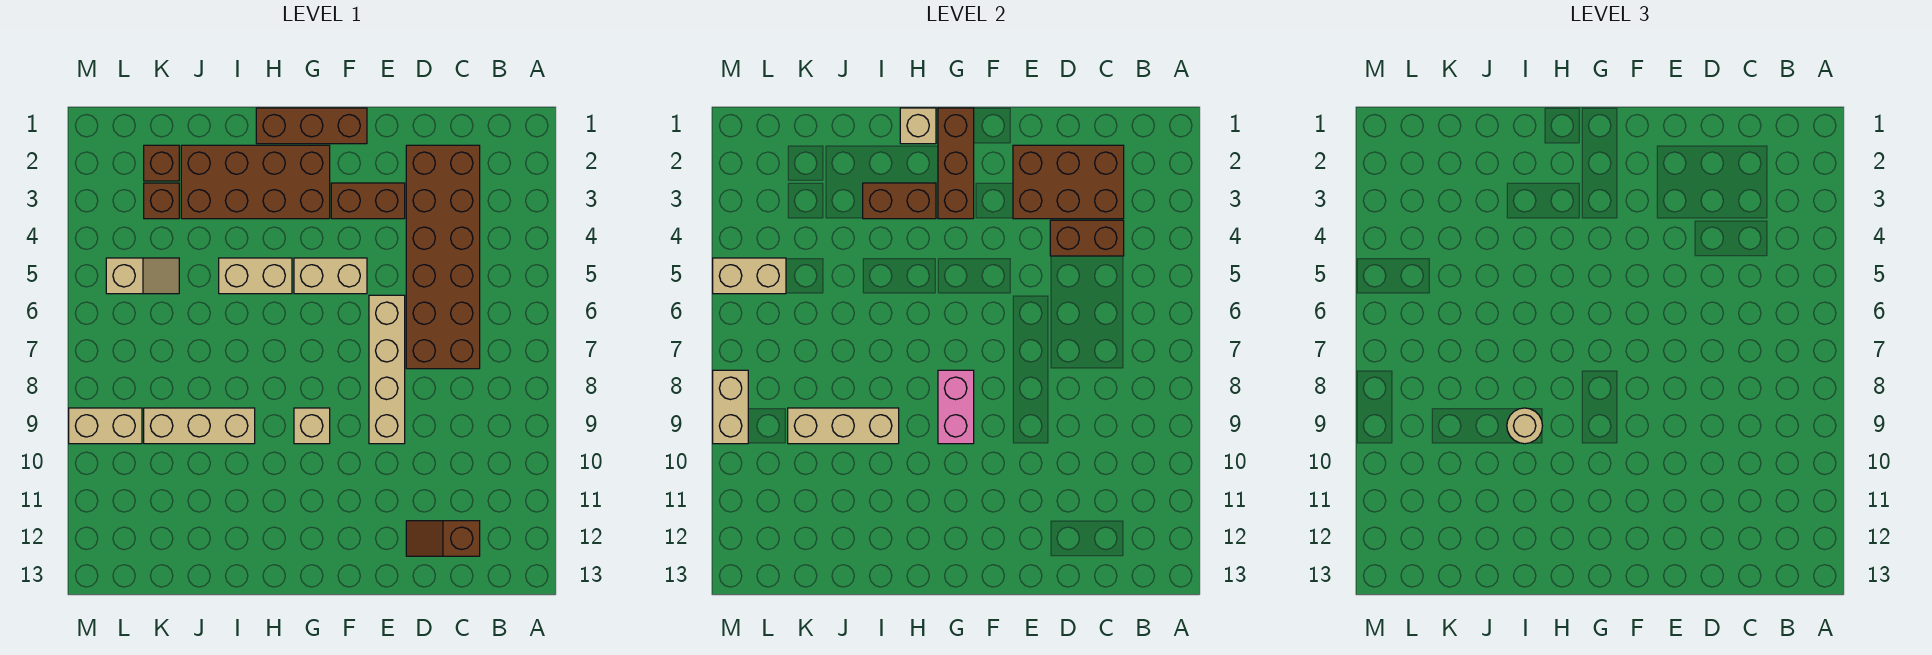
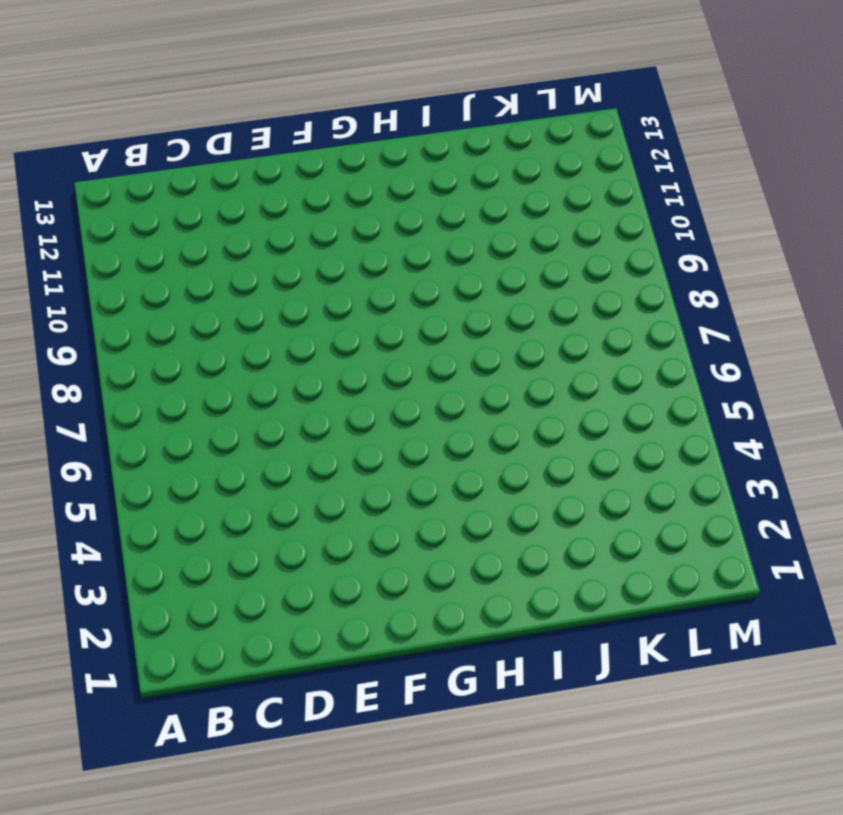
none -> brown 2x6 brick [406,145,480,369]
none -> brown 1x2 slope [406,521,480,556]
none -> brown 1x2 brick [331,183,405,219]

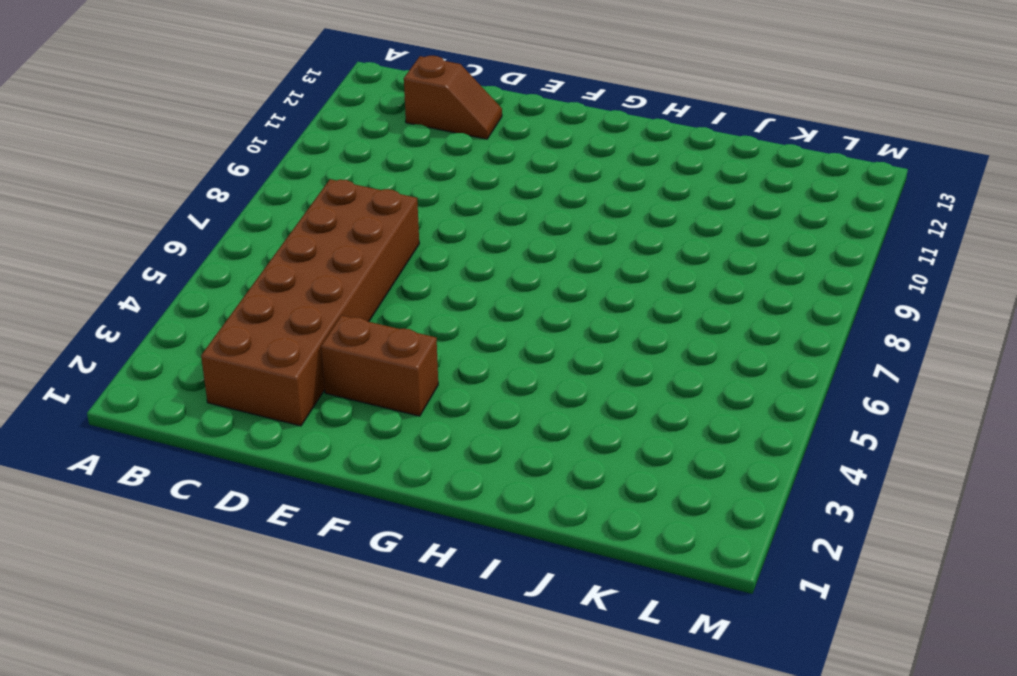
none -> tan 1x4 brick [369,295,405,444]
none -> brown 1x3 brick [256,108,367,144]
none -> tan 1x2 brick [294,258,367,294]

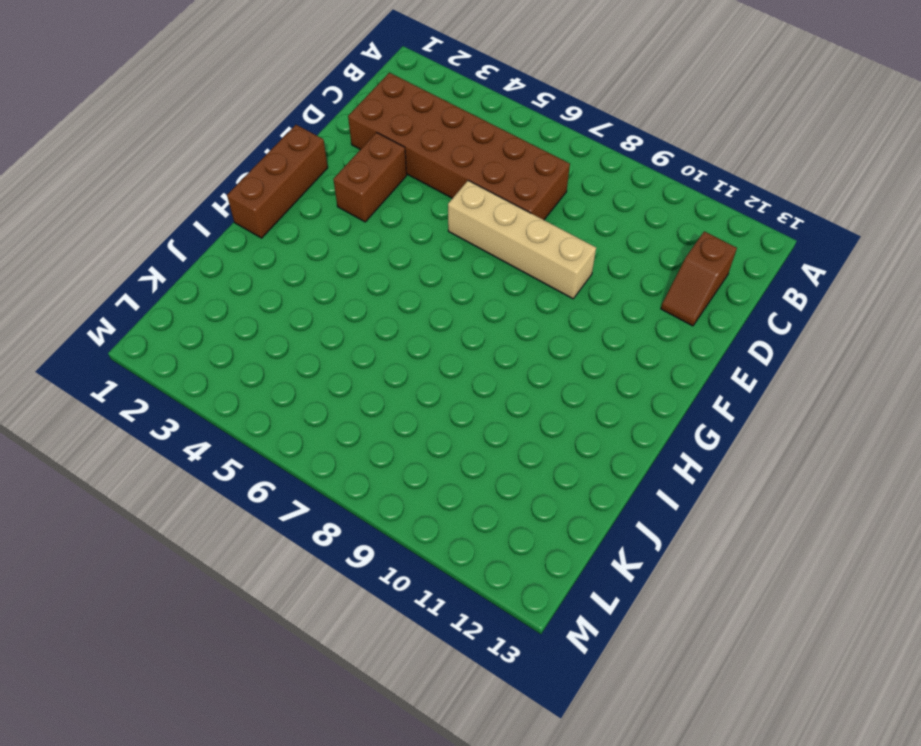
none -> tan 1x2 brick [294,258,367,294]
none -> brown 2x4 brick [181,145,330,219]
none -> tan 1x1 brick [294,408,330,444]

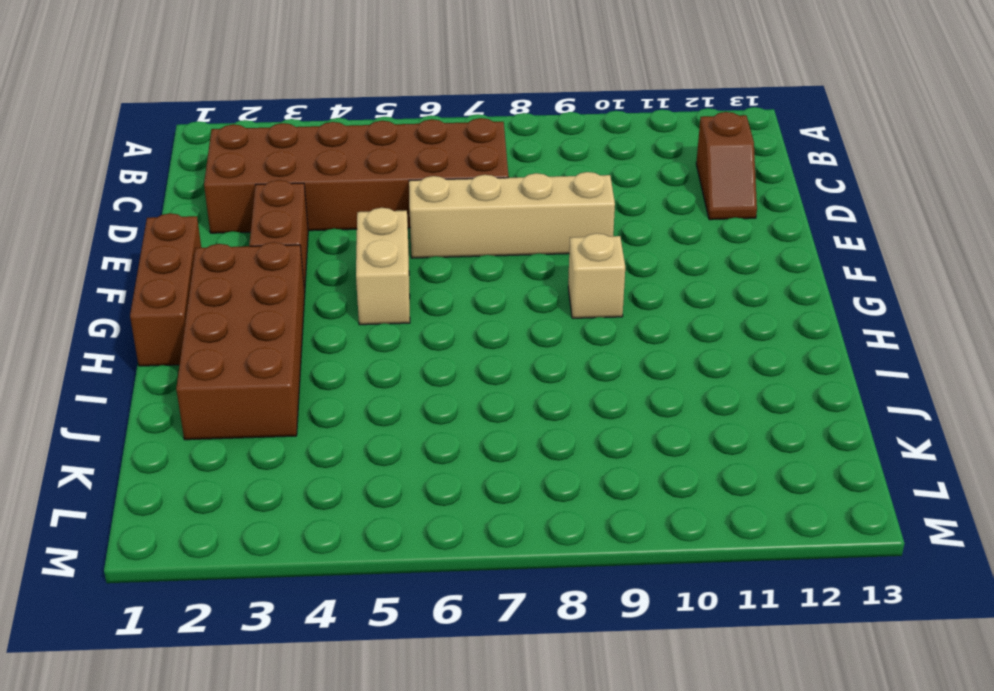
none -> tan 1x2 brick [219,258,292,294]
none -> tan 1x3 brick [144,408,255,444]
none -> brown 1x1 brick [144,145,179,181]

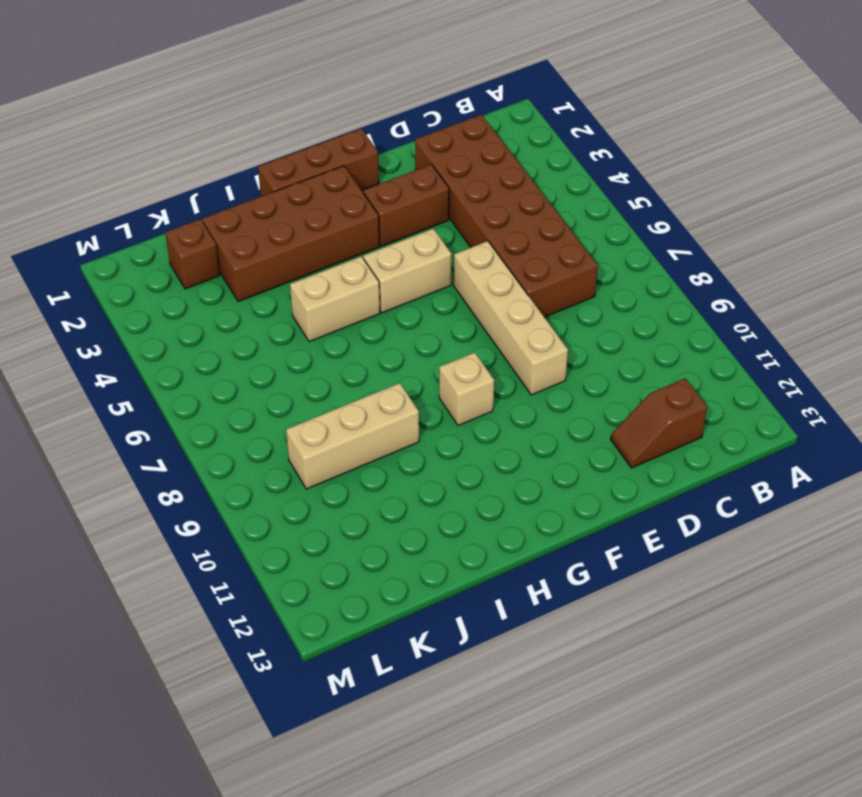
none -> brown 1x1 brick [144,183,179,219]
none -> tan 1x2 slope [106,258,179,294]
none -> tan 1x2 brick [69,408,142,444]

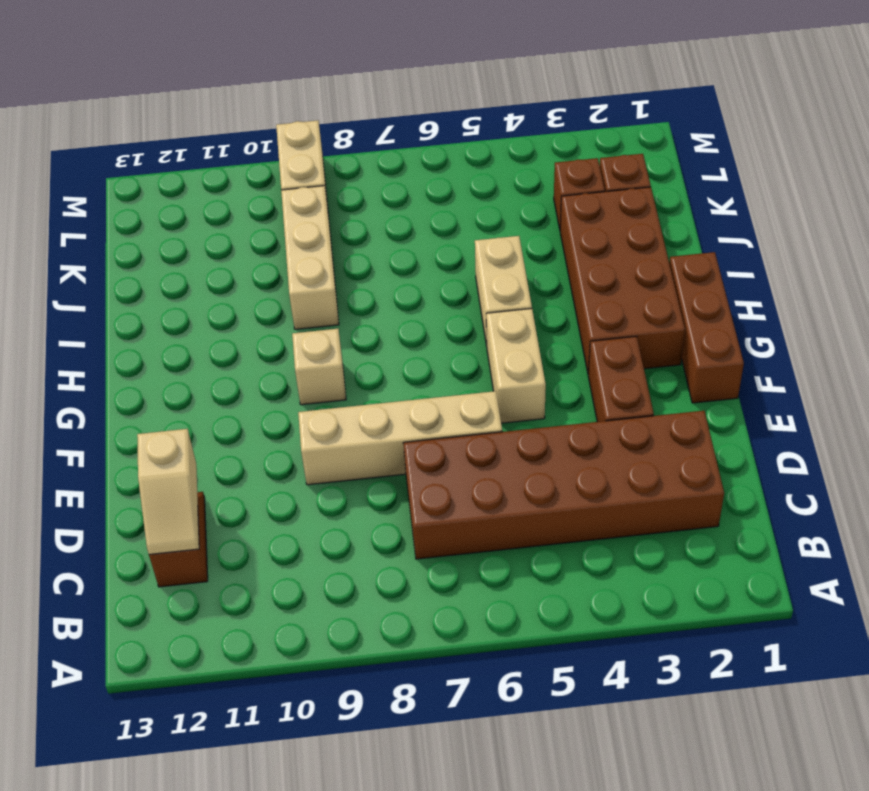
tan 1x2 slope [137,429,199,555] -> tan 1x2 slope moved to [106,258,179,294]
none -> brown 2x3 brick [1013,145,1124,219]
none -> brown 1x2 brick [1050,220,1124,256]
none -> brown 1x3 brick [938,108,974,219]

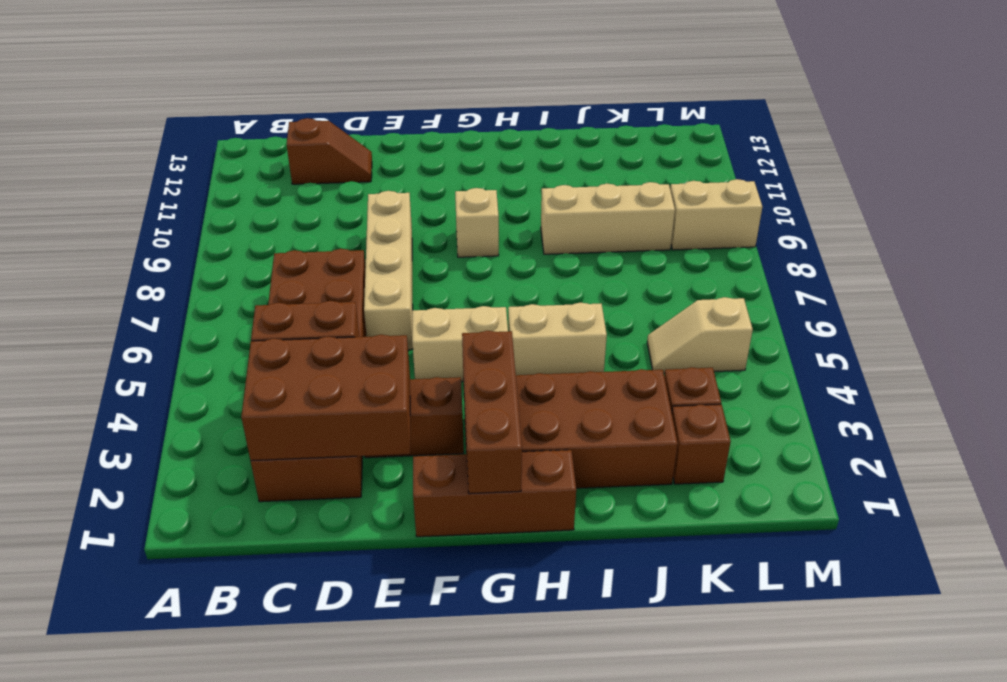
none -> pink 1x2 brick [938,370,974,444]
none -> tan 1x1 brick [900,108,936,144]
none -> brown 1x2 brick [863,183,936,219]

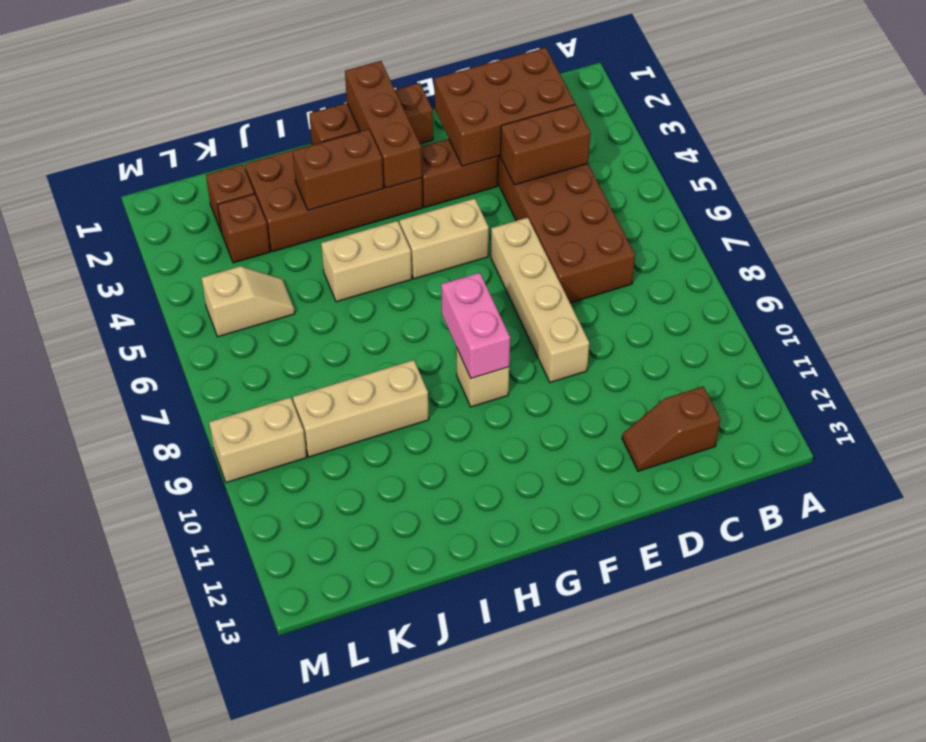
none -> tan 1x1 brick [900,108,936,144]
none -> tan 1x3 brick [788,408,899,444]
none -> tan 1x2 brick [713,258,786,294]

